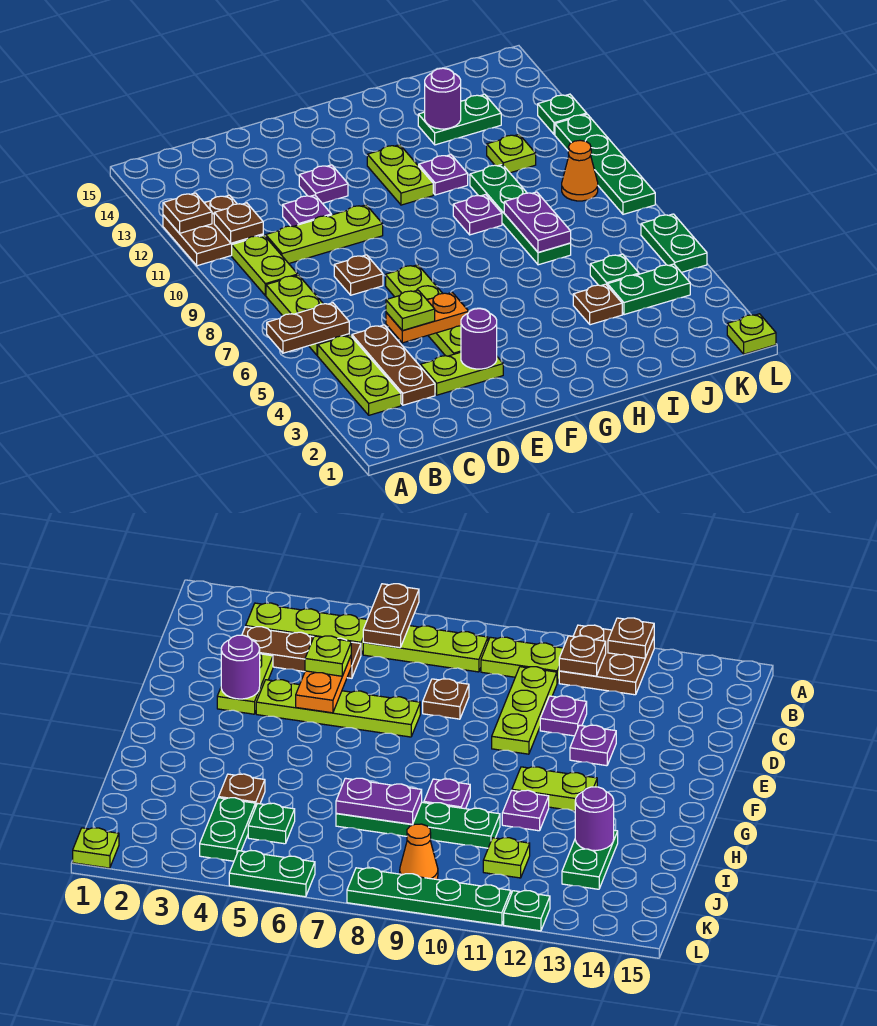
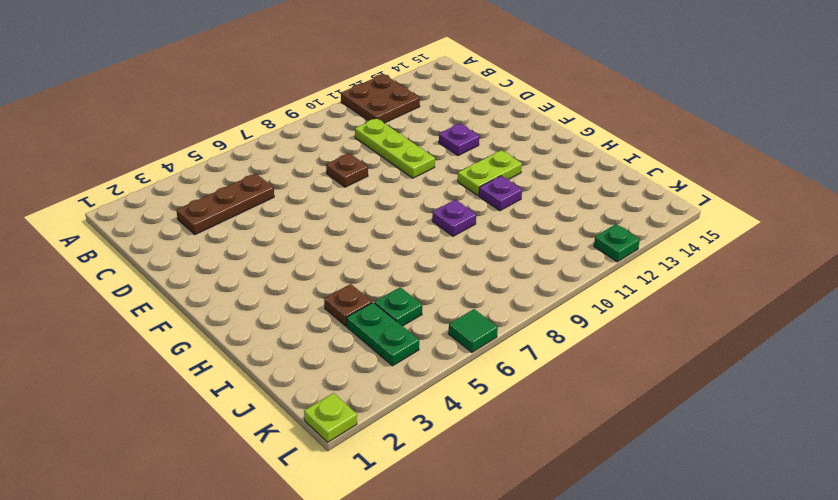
green 1x1 tile [448,309,498,352] -> green 1x2 plate [641,214,707,272]
none -> lime 1x3 plate [318,335,401,415]
none -> lime 1x3 plate [266,275,349,355]
none -> lime 1x2 plate [232,235,298,296]
none -> lime 1x2 plate [420,352,503,395]

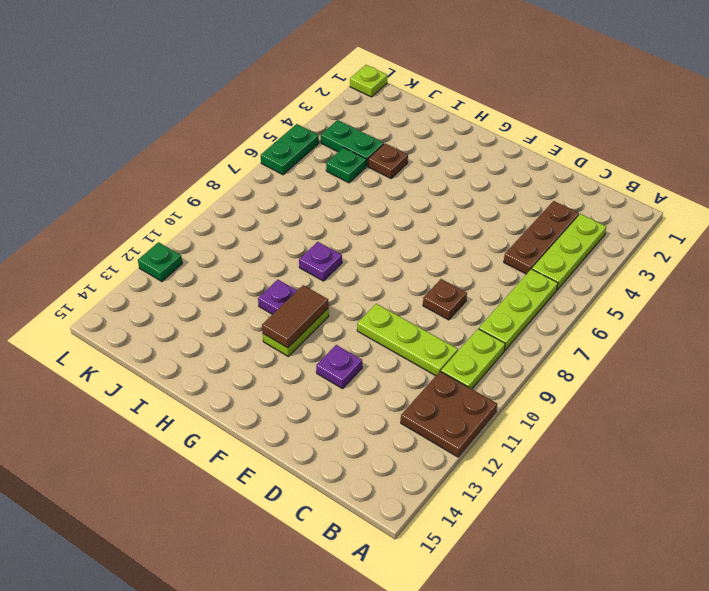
brown 1x2 tile [262,285,328,348] -> none
none -> lime 1x2 plate [420,352,503,395]
none -> purple 1x1 plate [283,195,331,226]
none -> lime 1x4 plate [386,265,461,356]
none -> green 1x4 plate [470,164,571,265]

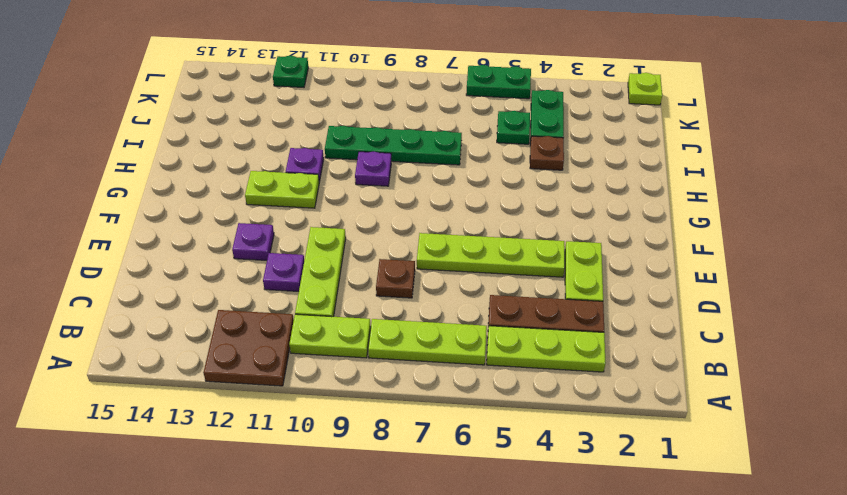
none -> green 1x2 plate [418,94,501,145]
none -> lime 1x1 plate [487,134,536,173]
none -> orange 1x1 cone [562,140,598,201]
none -> green 1x4 plate [555,114,655,214]

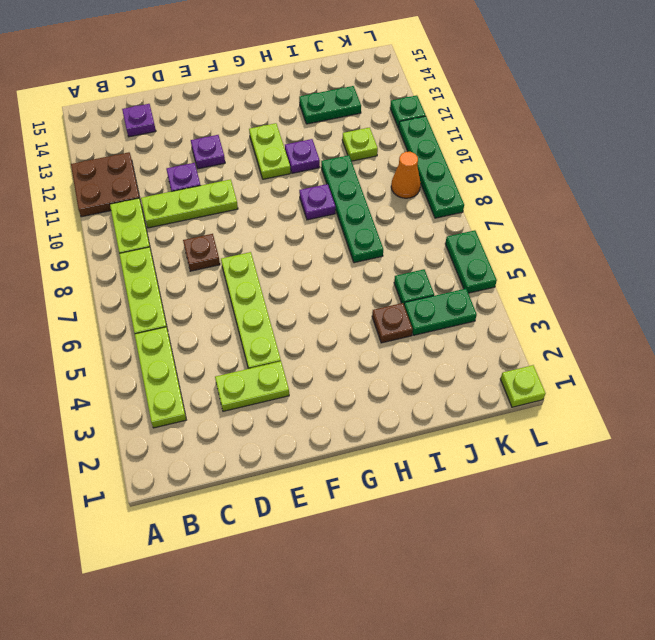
purple 1x1 plate [122,104,156,137] -> none
none -> brown 1x3 plate [352,325,435,405]
none -> brown 1x2 plate [267,303,349,353]
none -> brown 1x1 plate [163,193,212,233]
none -> brown 1x1 plate [214,203,263,243]

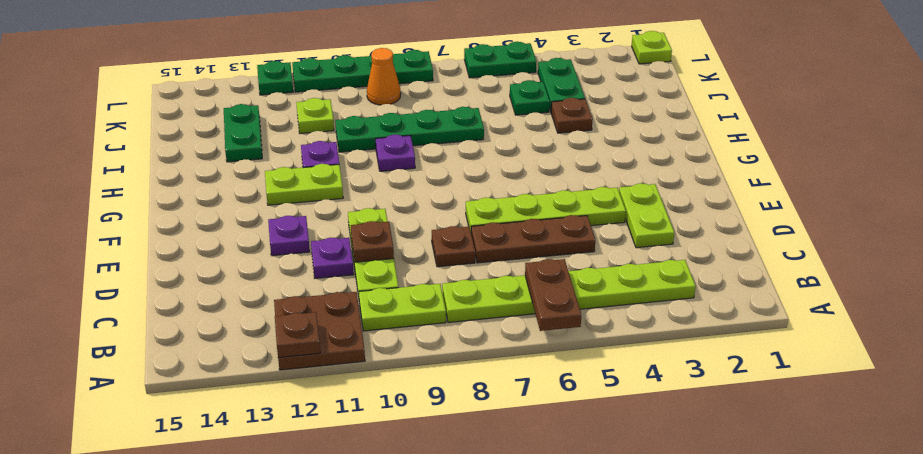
brown 1x3 plate [471,215,595,263] -> brown 1x3 plate moved to [352,325,435,405]
brown 1x1 plate [351,221,394,262] -> brown 1x1 plate moved to [214,203,263,243]
none -> orange 1x2 plate [386,292,469,343]
none -> purple 1x1 round brick [461,309,497,369]
none -> purple 1x2 plate [504,192,571,253]
none -> purple 1x1 round brick [425,68,461,129]

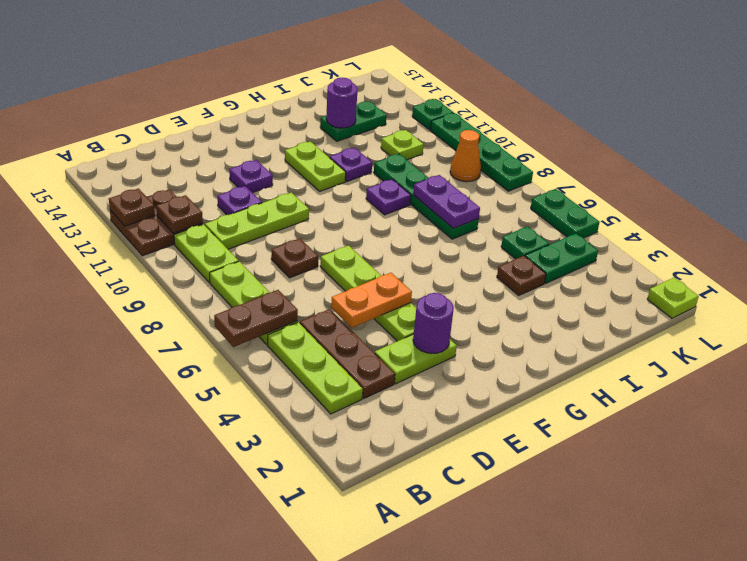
none -> lime 1x1 plate [386,290,435,330]

